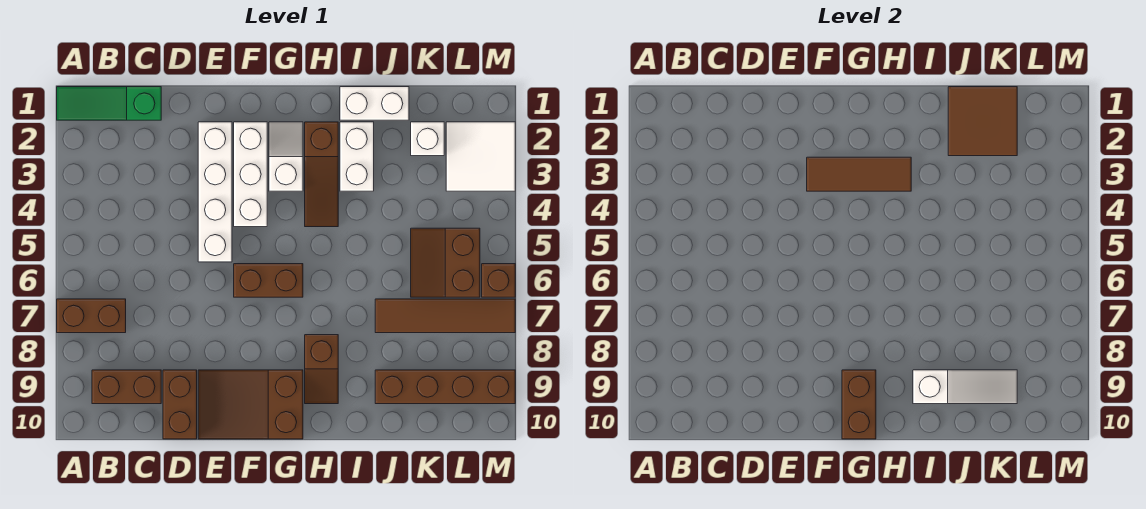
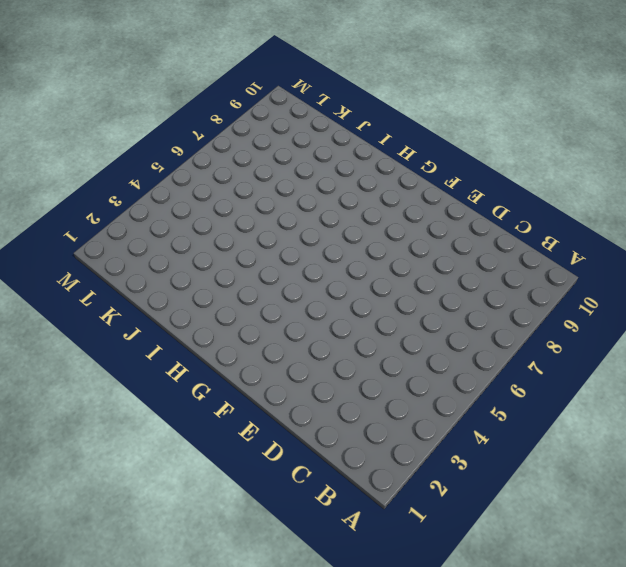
none -> green 1x3 slope [57,87,161,120]
none -> brown 1x2 brick [57,299,126,333]
none -> brown 1x2 brick [92,370,161,404]

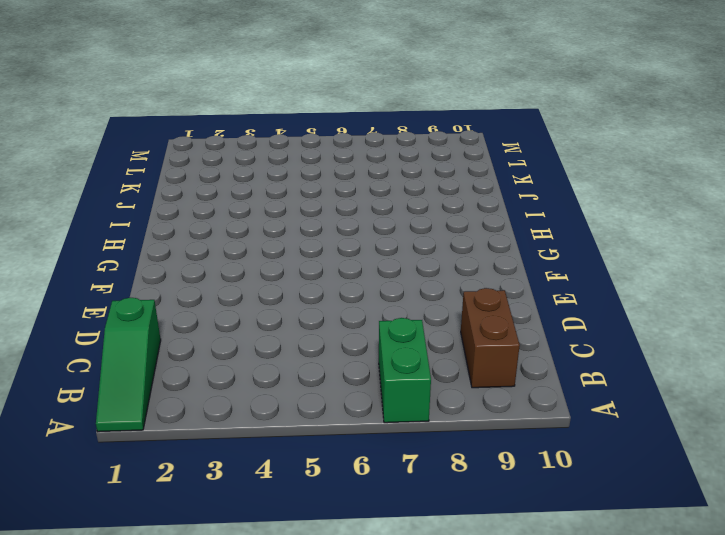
green 1x2 brick [379,318,431,423] -> brown 1x2 brick [57,299,126,333]
none -> brown 1x2 brick [163,370,197,439]
none -> white 1x4 brick [198,122,232,262]
none -> brown 2x3 slope [198,370,303,439]

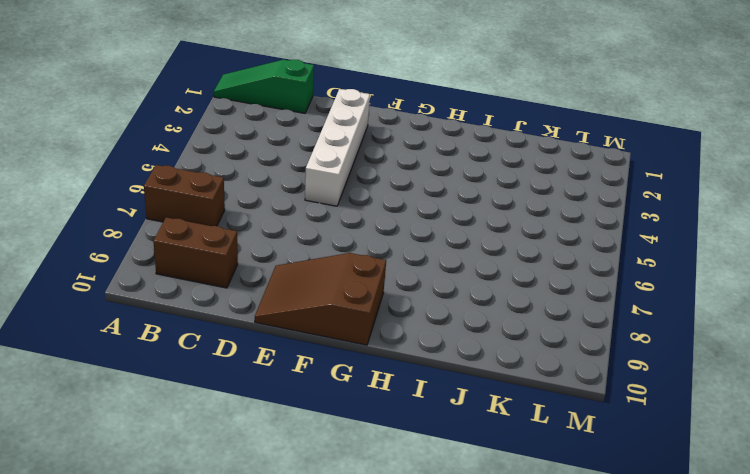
none -> brown 1x2 brick [163,370,197,439]
none -> white 1x3 brick [234,122,267,227]
none -> brown 1x2 brick [234,264,303,297]

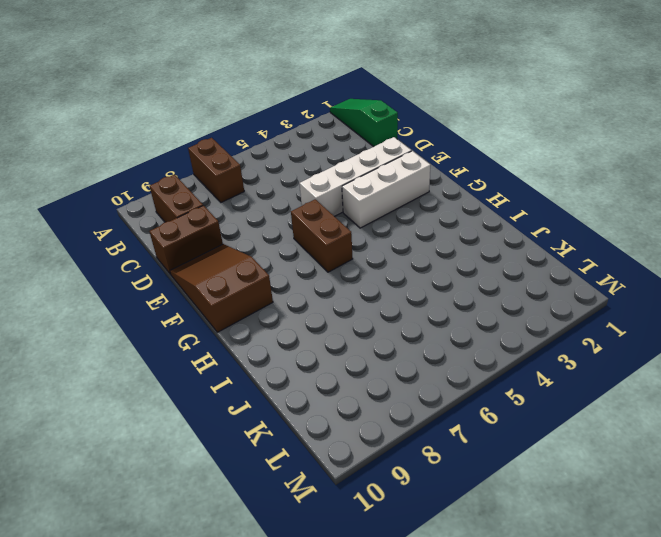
none -> white 1x2 slope [269,122,303,191]
none -> brown 1x3 slope [305,122,338,227]
none -> brown 1x2 slope [305,335,338,404]

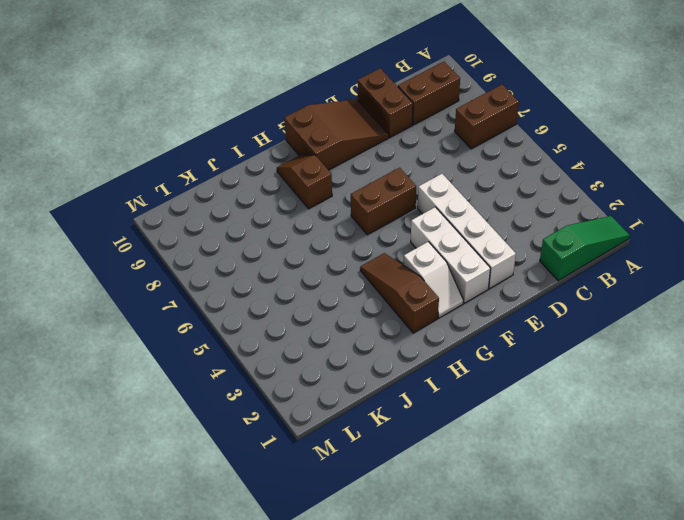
none -> white 1x2 brick [340,87,409,120]
none -> white 1x2 brick [340,122,374,191]
none -> brown 1x4 tile [375,299,515,333]

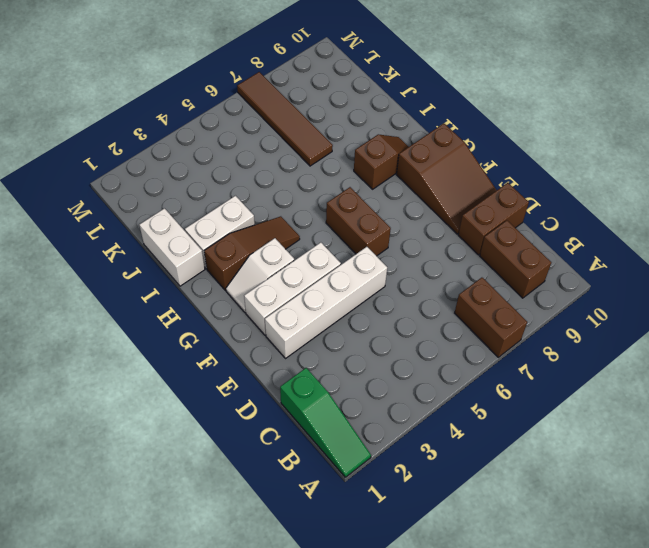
none -> brown 1x4 brick [375,370,515,404]
none -> white 1x1 brick [411,122,444,156]
none -> brown 2x2 slope [411,228,480,297]

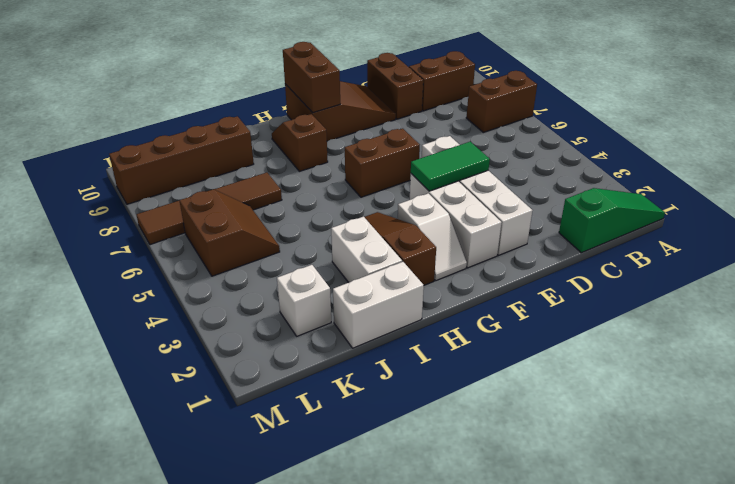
green 1x2 tile [411,142,490,191] -> none
none -> white 2x2 tile [446,122,515,191]
none -> brown 1x1 brick [482,264,515,297]
none -> brown 1x3 tile [807,157,911,191]

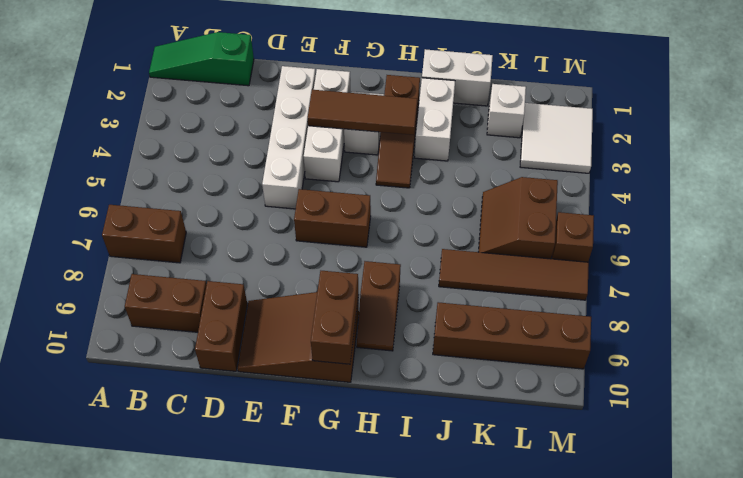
none -> white 1x3 slope [913,370,1017,404]
none -> brown 2x2 tile [948,87,1017,156]

